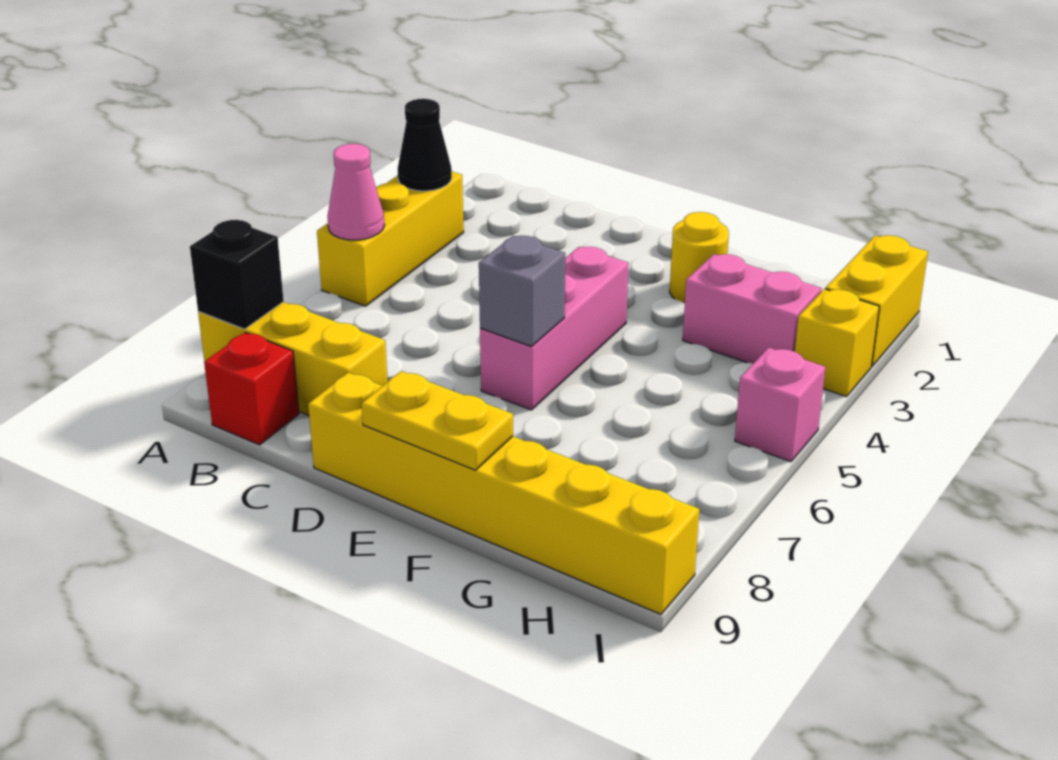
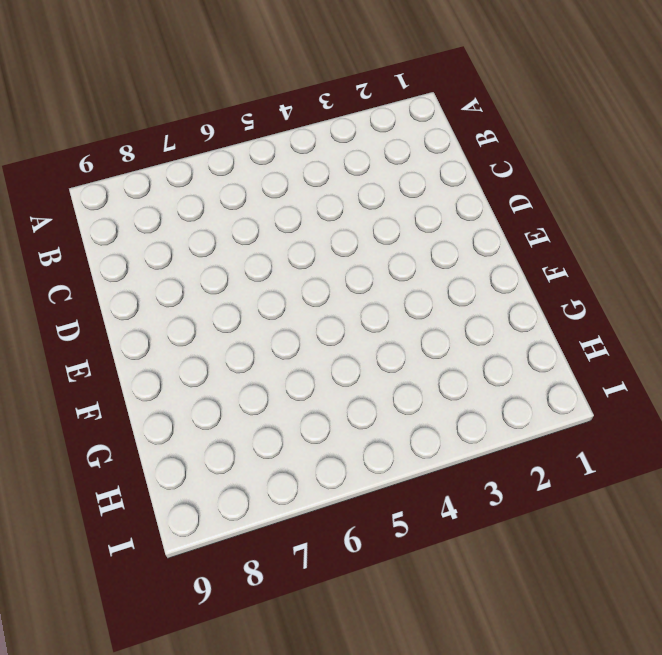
none -> yellow 1x3 brick [317,172,464,306]
none -> yellow 1x3 brick [198,302,388,416]
none -> red 1x1 brick [204,333,299,445]

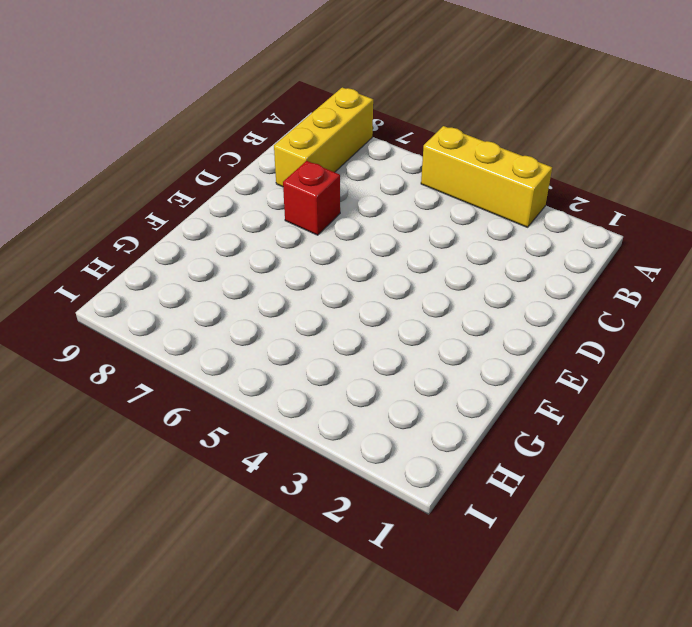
red 1x1 brick [283,161,340,235] -> red 1x1 brick moved to [204,333,299,445]
none -> yellow 1x6 brick [308,372,699,614]
none -> pink 1x3 brick [480,247,629,410]
none -> yellow 1x1 round brick [670,212,729,304]

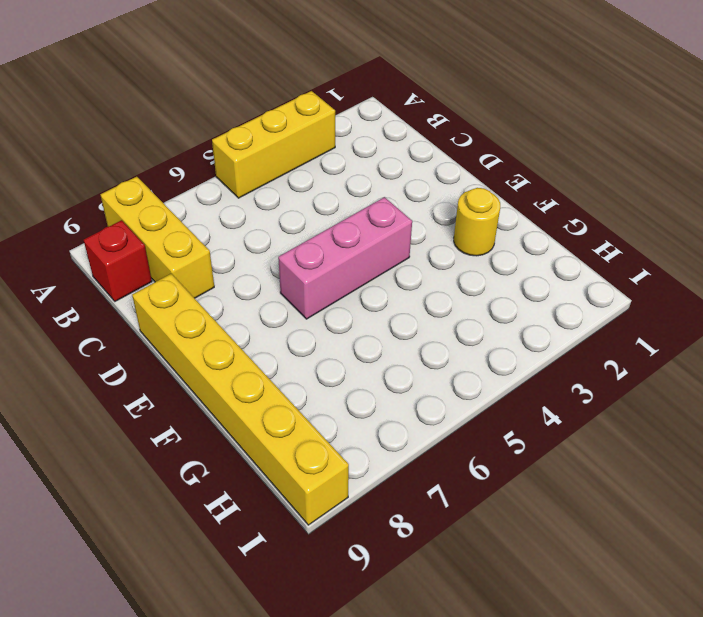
none -> pink 1x2 brick [683,254,822,363]
none -> yellow 1x2 brick [826,235,928,366]
none -> yellow 1x1 brick [795,289,879,397]

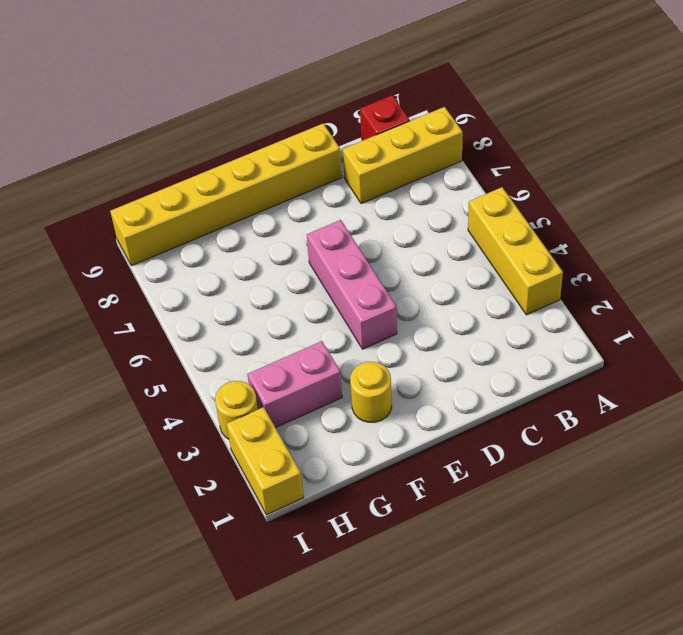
yellow 1x1 round brick [215,381,258,439] -> yellow 1x1 brick [795,289,879,397]
none -> pink 1x1 brick [735,348,826,462]
none -> black 1x1 cone [398,99,452,191]
none -> pink 1x1 cone [327,144,384,240]

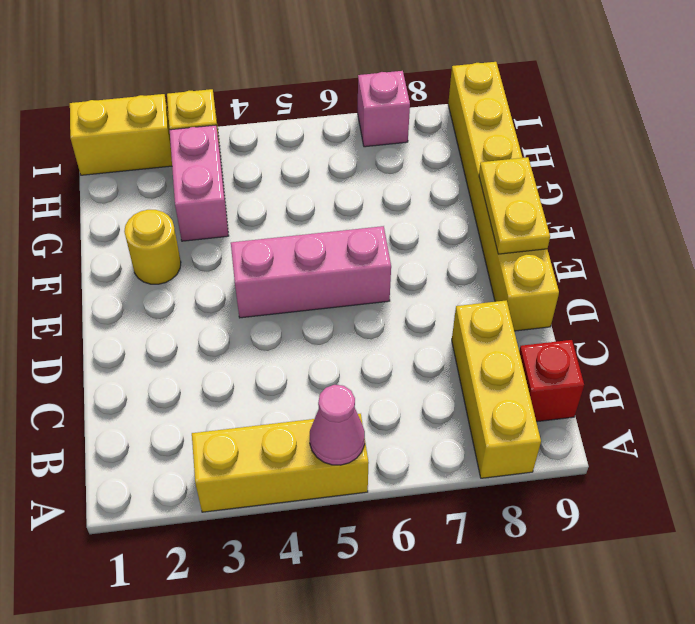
pink 1x1 brick [358,71,410,147] -> pink 1x1 brick moved to [735,348,826,462]
none -> black 1x1 cone [398,99,452,191]
none -> black 1x1 brick [190,220,284,329]
none -> grey 1x1 brick [479,236,565,347]

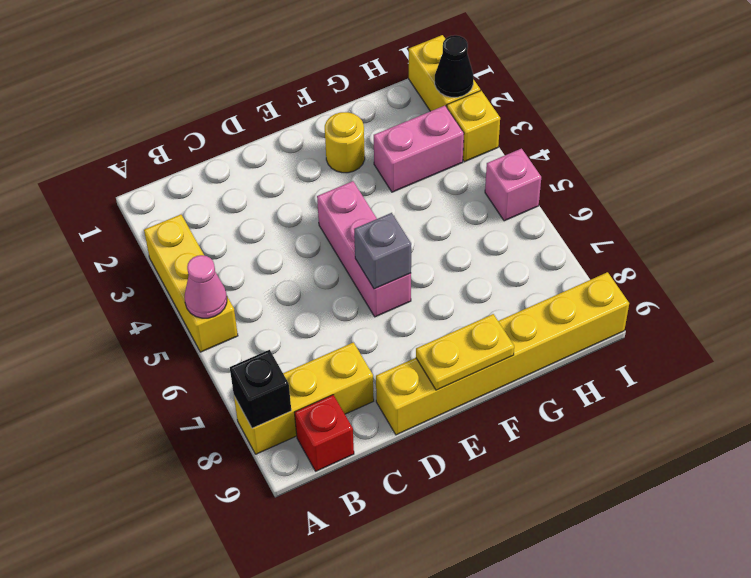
black 1x1 cone [435,35,474,97] -> black 1x1 cone moved to [398,99,452,191]

